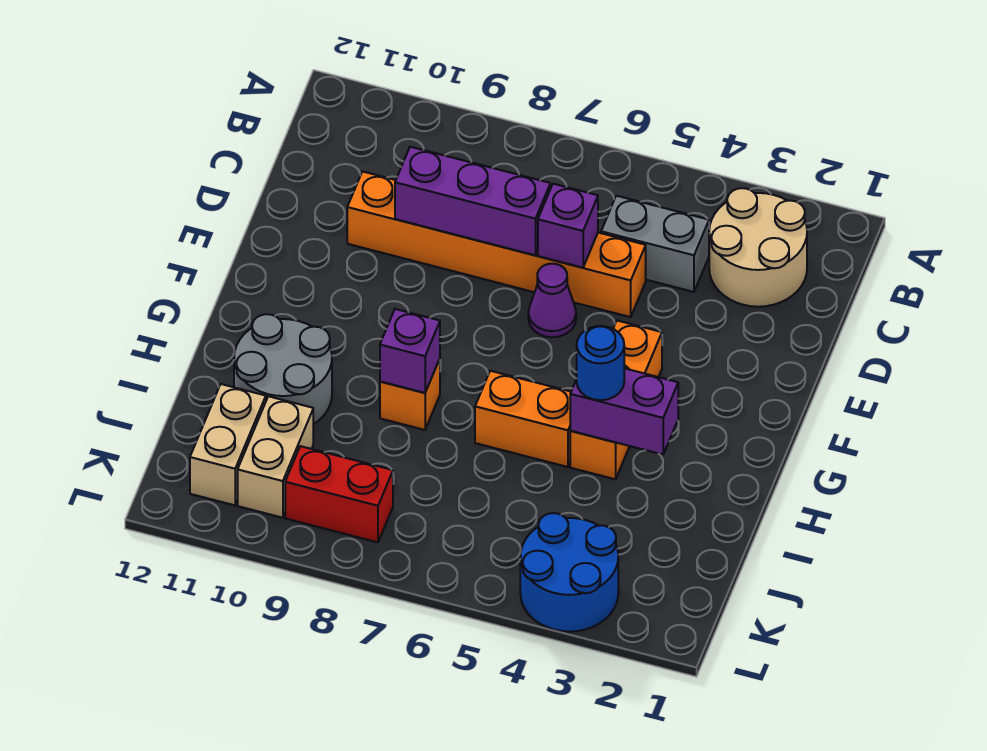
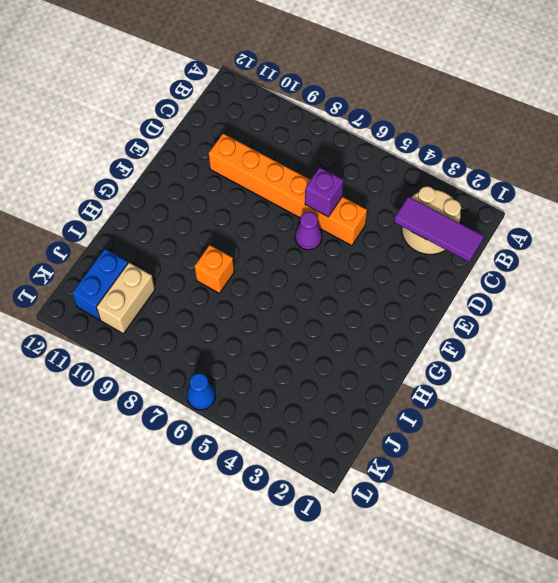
purple 1x3 tile [394,197,484,262] -> none
blue 1x2 brick [72,249,128,320] -> tan 1x2 brick [190,384,266,505]
blue 1x1 cone [187,373,215,410] -> none
none -> grey 1x2 brick [601,196,709,292]
none -> orange 1x3 brick [570,321,662,479]
none -> orange 1x2 brick [475,371,571,467]

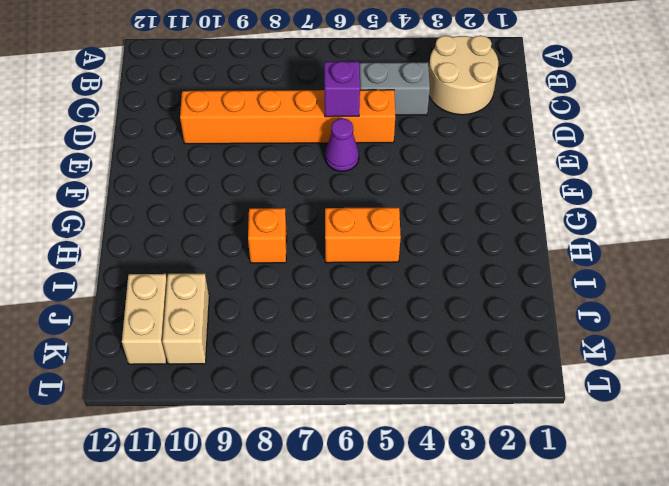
none -> orange 1x3 brick [570,321,662,479]
none -> grey 2x2 round brick [234,314,332,424]
none -> blue 2x2 round brick [520,513,618,632]

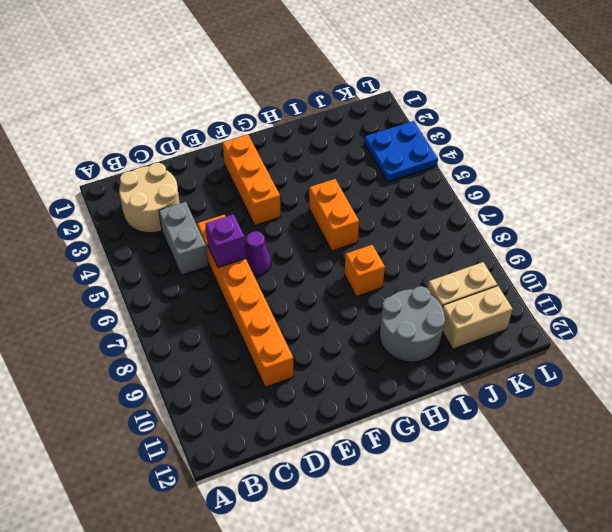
orange 1x3 brick [223,134,281,225] -> orange 1x3 brick turned to [570,321,662,479]
blue 2x2 plate [364,121,438,182] -> blue 2x2 round brick [520,513,618,632]
none -> red 1x2 brick [285,446,393,542]
none -> purple 1x3 brick [395,147,550,255]
none -> purple 1x2 brick [570,368,678,455]

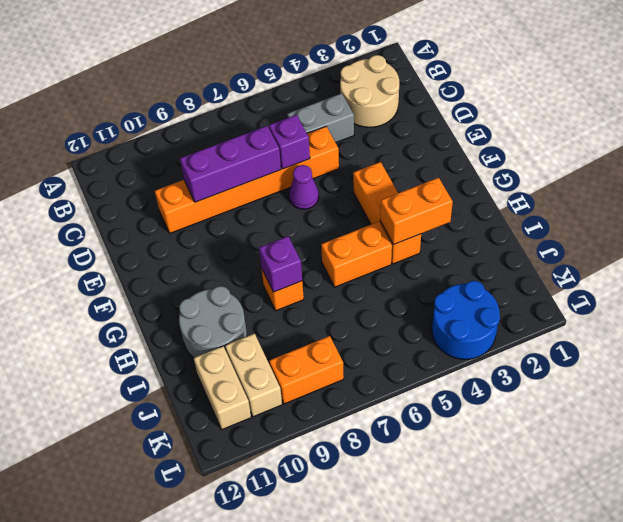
orange 1x2 brick [380,178,453,245] -> purple 1x2 brick [570,368,678,455]
orange 1x2 brick [269,336,344,404] -> red 1x2 brick [285,446,393,542]
none -> blue 1x1 round brick [577,326,624,400]

